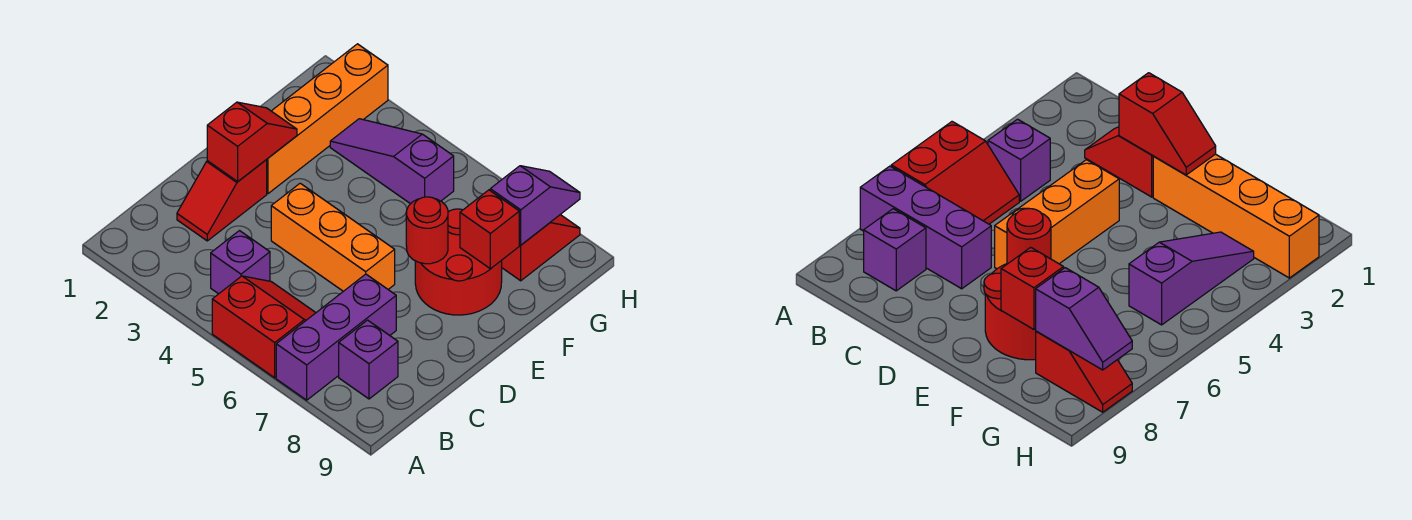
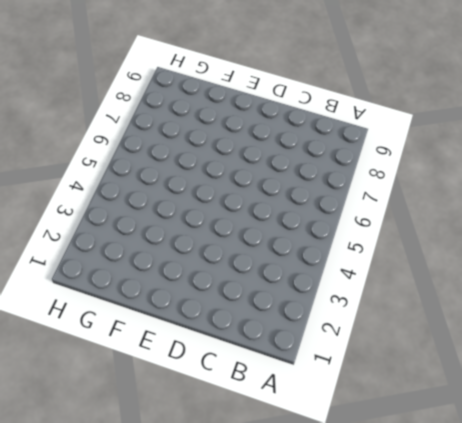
none -> red 2x2 slope [212,276,316,378]
none -> purple 1x3 brick [276,274,396,400]
none -> purple 1x1 brick [211,231,270,294]

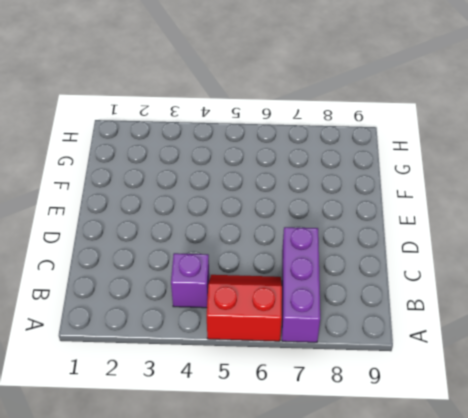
none -> purple 1x1 brick [339,320,398,399]
none -> red 1x2 slope [177,160,267,241]
none -> orange 1x3 brick [271,183,395,291]

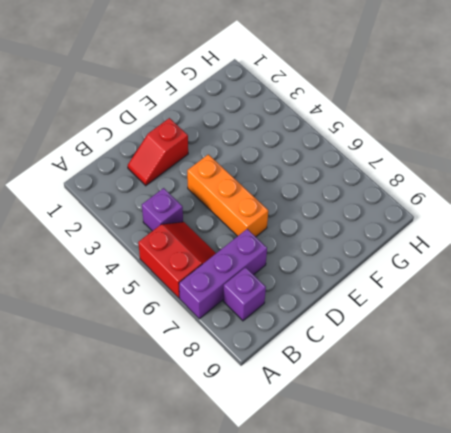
none -> orange 1x4 brick [266,44,388,194]
none -> red 2x2 round brick [415,209,502,315]
none -> purple 1x3 slope [330,119,454,204]

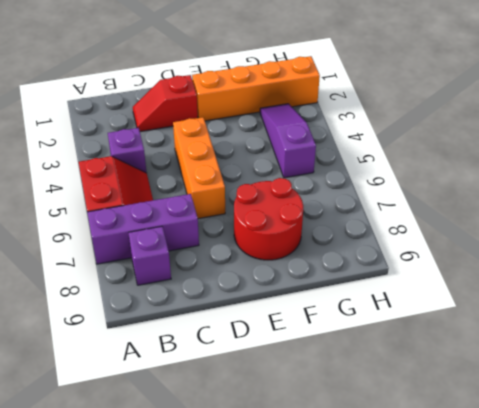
none -> red 1x2 slope [502,215,580,281]
none -> red 1x2 slope [207,102,297,181]
none -> red 1x1 round brick [406,197,448,264]

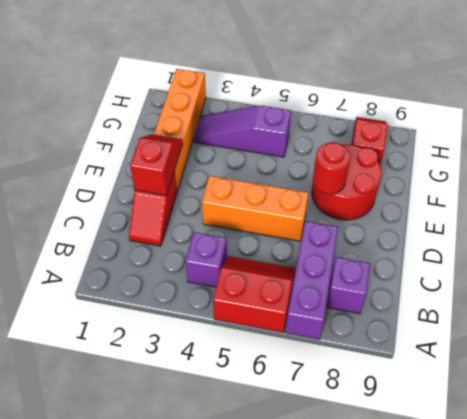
none -> red 1x1 brick [460,190,519,269]
none -> purple 1x2 slope [490,166,580,245]

